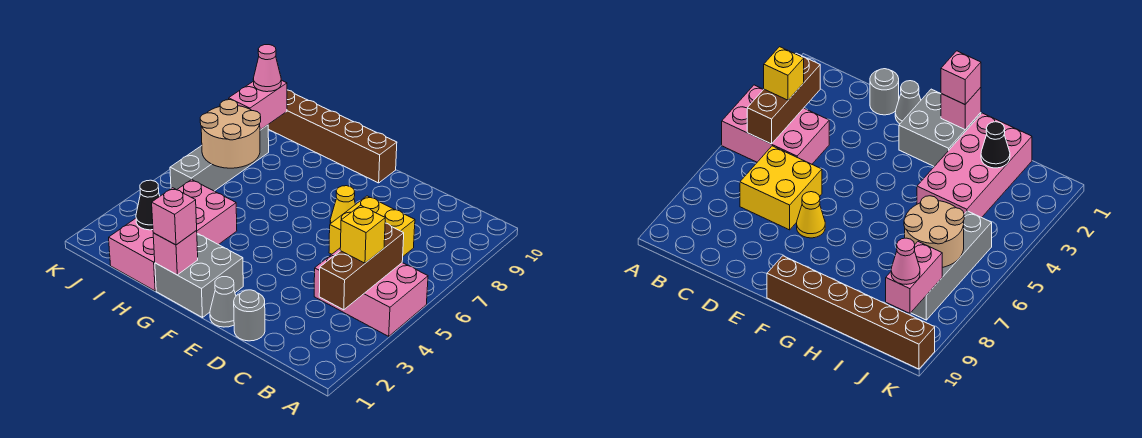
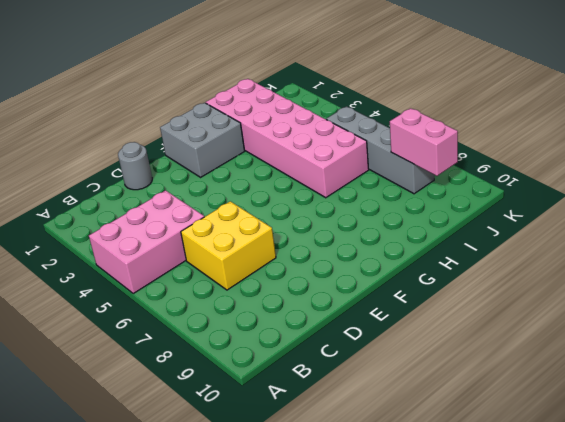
pink 2x6 brick [206,79,369,198] -> pink 2x4 brick [109,179,237,291]
none -> grey 1x1 cone [210,277,236,327]
none -> yellow 1x1 cone [330,186,356,224]
none -> brown 1x6 brick [268,90,397,183]

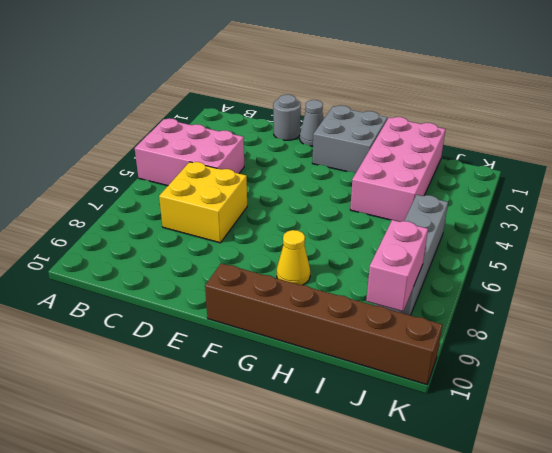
yellow 1x1 cone [277,230,310,285] -> yellow 1x1 cone moved to [330,186,356,224]
none -> brown 1x3 brick [319,223,404,310]
none -> pink 1x1 brick [153,231,198,275]
none -> black 1x1 cone [136,180,160,230]

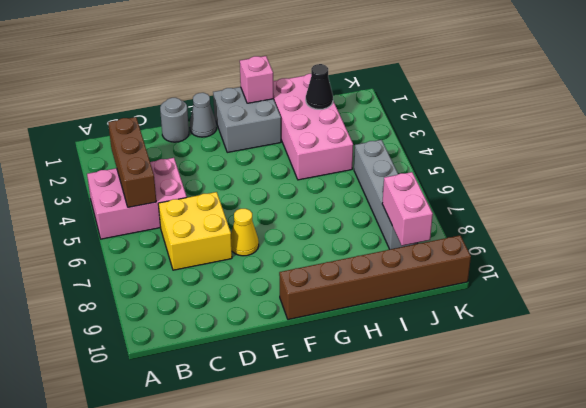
none -> tan 2x2 round brick [200,100,261,168]
none -> yellow 1x1 brick [340,205,385,263]
none -> pink 1x1 brick [152,188,197,245]

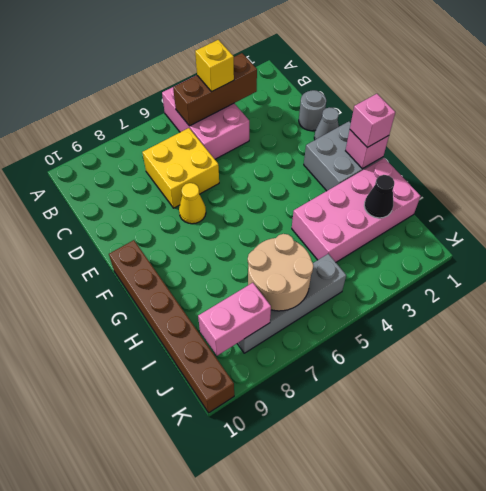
none -> pink 1x1 cone [253,45,281,92]

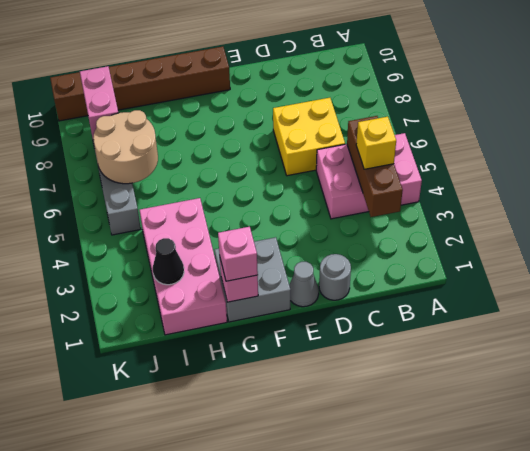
none -> yellow 1x1 cone [330,186,356,224]
none -> pink 1x1 cone [253,45,281,92]

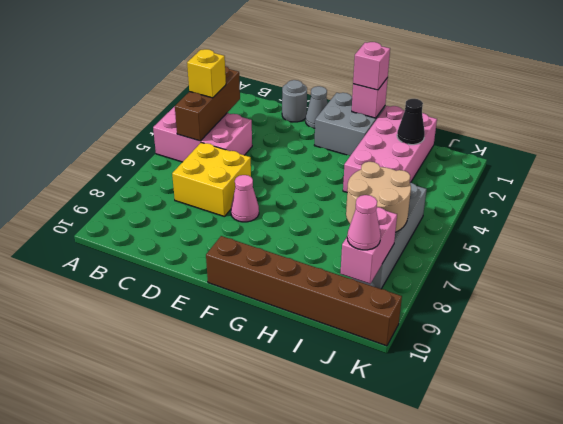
pink 1x1 cone [231,175,259,222] -> yellow 1x1 cone [330,186,356,224]

